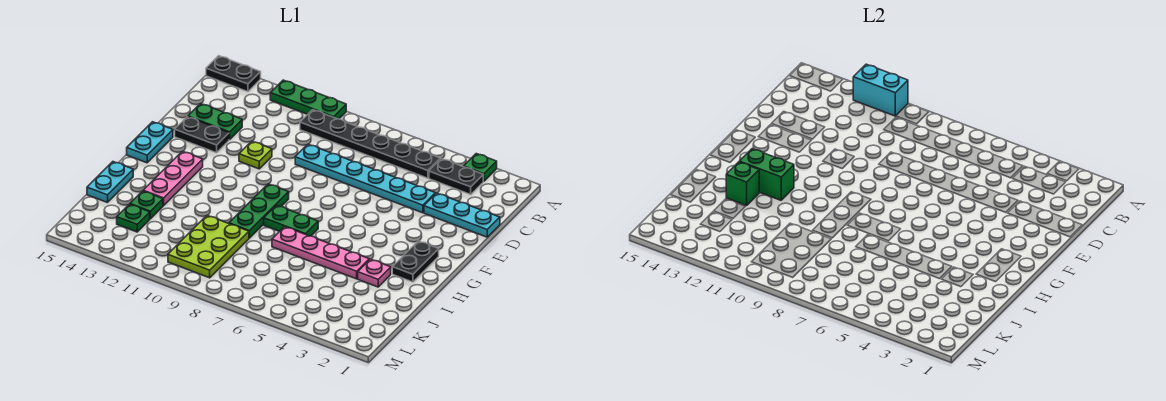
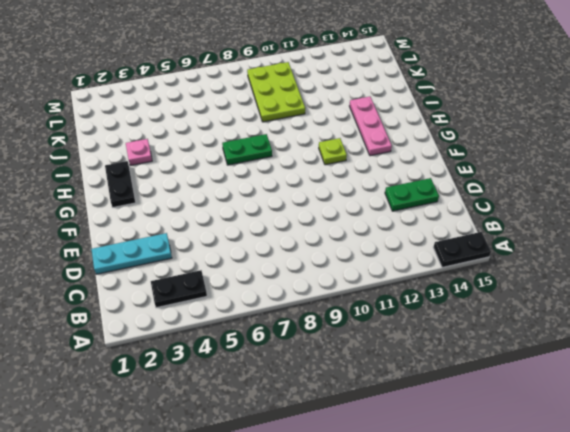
lime 1x1 plate [319,138,347,165] -> lime 1x1 plate moved to [239,141,272,169]
none -> green 1x1 plate [463,154,497,181]
none -> green 1x3 plate [270,80,346,119]
none -> black 1x6 plate [300,110,440,178]

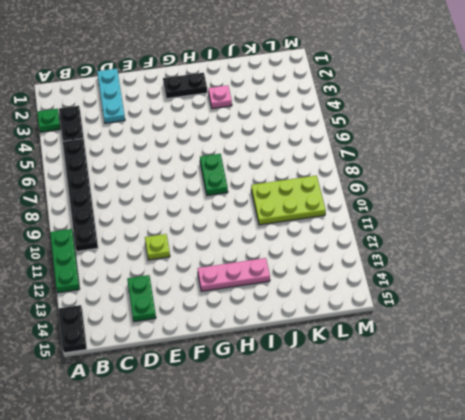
none -> cyan 1x6 plate [295,144,435,213]
none -> black 1x2 plate [175,117,229,153]
none -> cyan 1x2 plate [127,122,173,163]

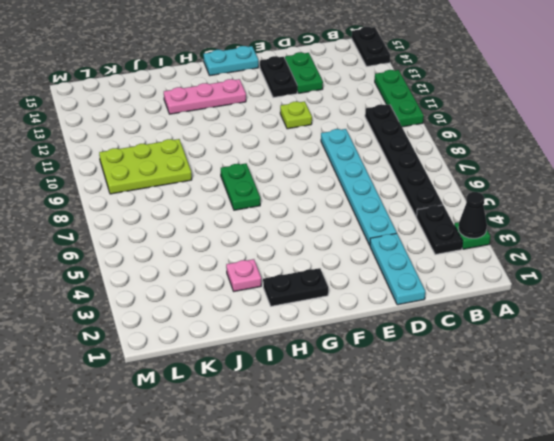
black 1x1 cone [458,192,487,238] -> none
none -> green 1x3 plate [229,184,289,238]
none -> pink 1x4 plate [272,227,369,279]
none -> cyan 1x2 plate [87,162,133,203]

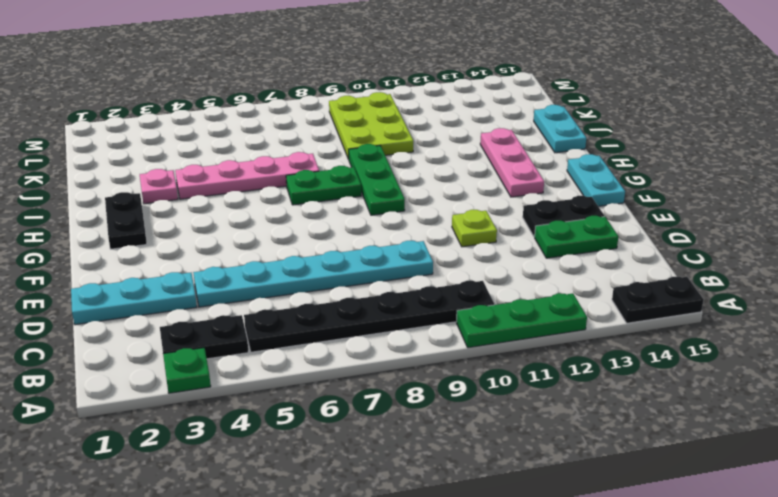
none -> green 1x1 plate [130,191,163,219]
none -> green 1x1 plate [117,204,150,232]
none -> cyan 1x2 brick [853,64,908,116]

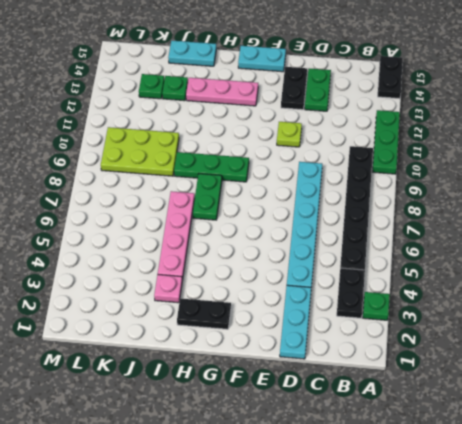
none -> cyan 1x2 brick [853,64,908,116]
none -> green 1x2 brick [739,149,794,200]
none -> green 1x1 brick [726,162,759,206]

